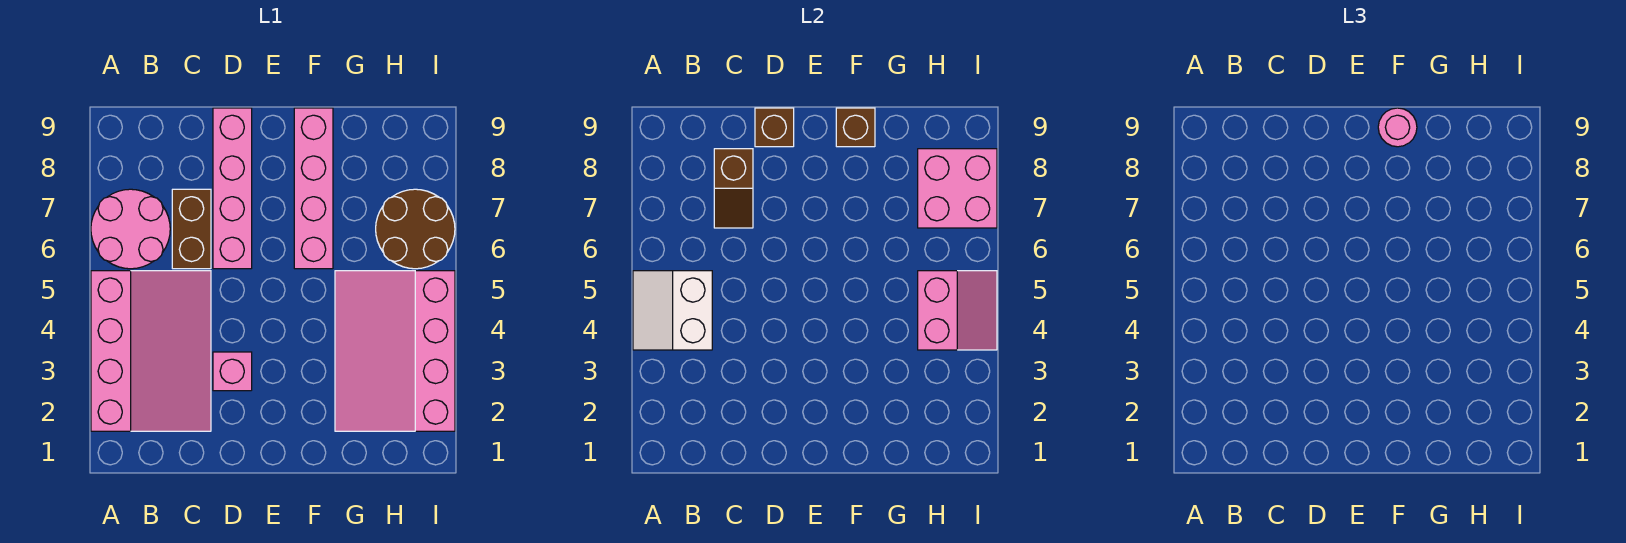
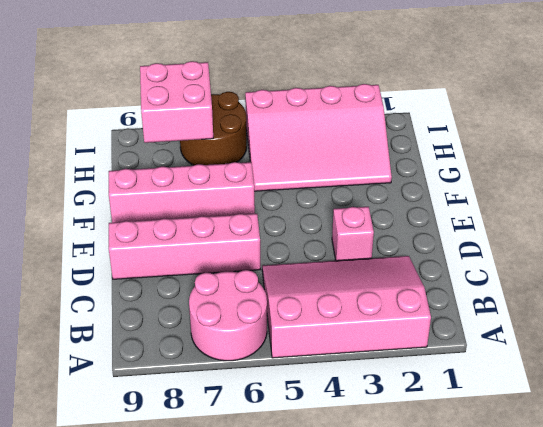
none -> brown 1x2 brick [172,189,211,269]
none -> white 2x2 slope [633,271,712,350]
none -> brown 1x2 slope [714,149,753,228]

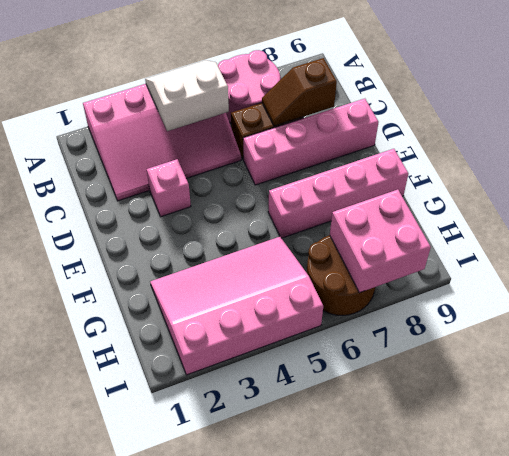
none -> brown 1x1 brick [755,108,794,147]
none -> brown 1x1 brick [836,108,875,147]
none -> pink 2x2 slope [918,271,997,350]

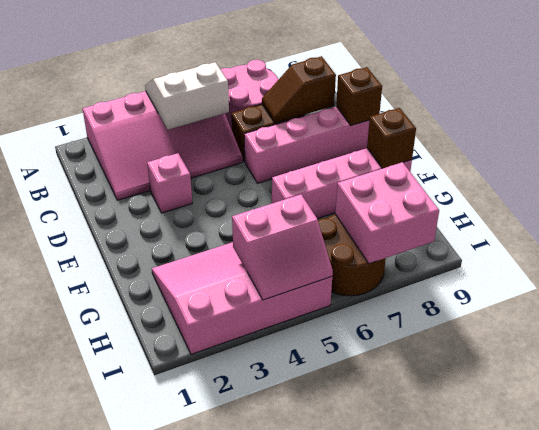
none -> pink 1x1 round brick [1378,108,1417,147]

